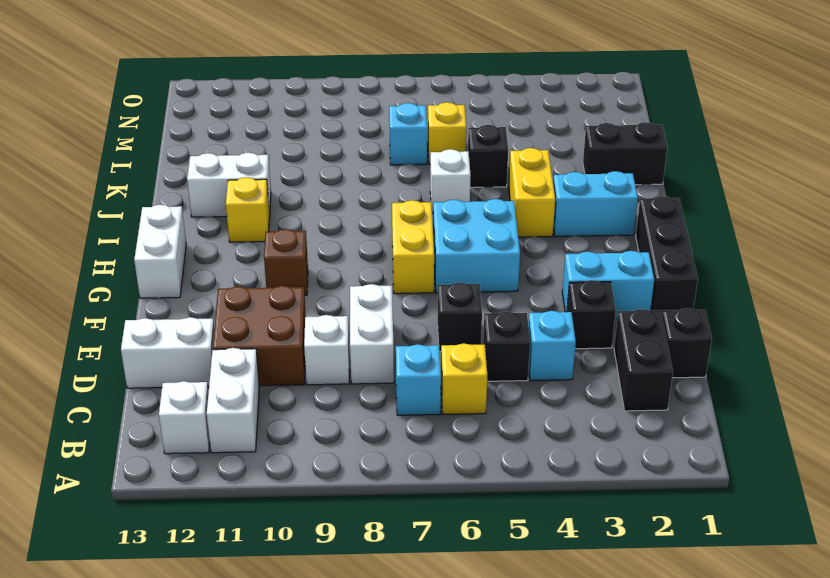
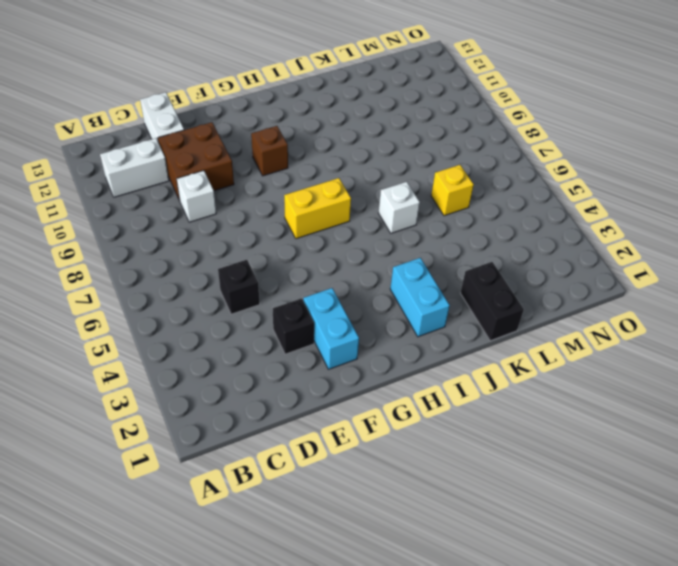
none -> white 1x1 brick [159,381,210,454]
none -> black 1x2 brick [614,309,673,411]
none -> yellow 1x1 brick [441,343,487,414]

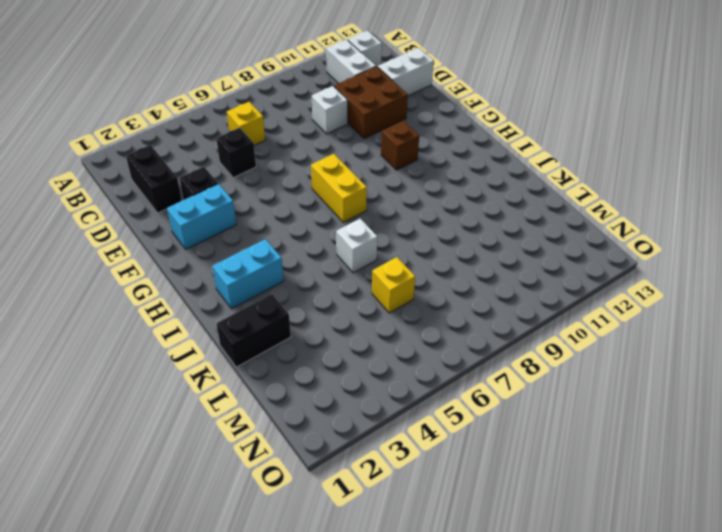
none -> cyan 1x1 brick [396,344,441,415]
none -> black 1x1 brick [662,308,712,378]
none -> cyan 1x1 brick [528,311,576,381]

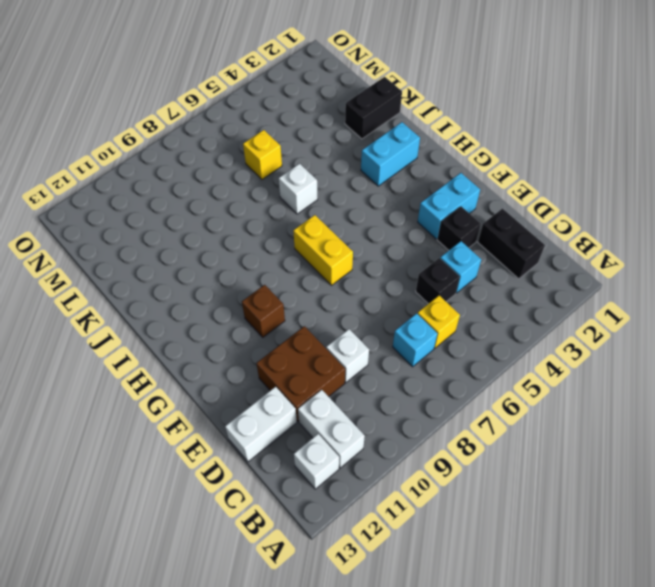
none -> black 1x1 brick [662,308,712,378]
none -> white 1x2 brick [350,284,394,384]
none -> black 1x1 brick [438,283,482,351]

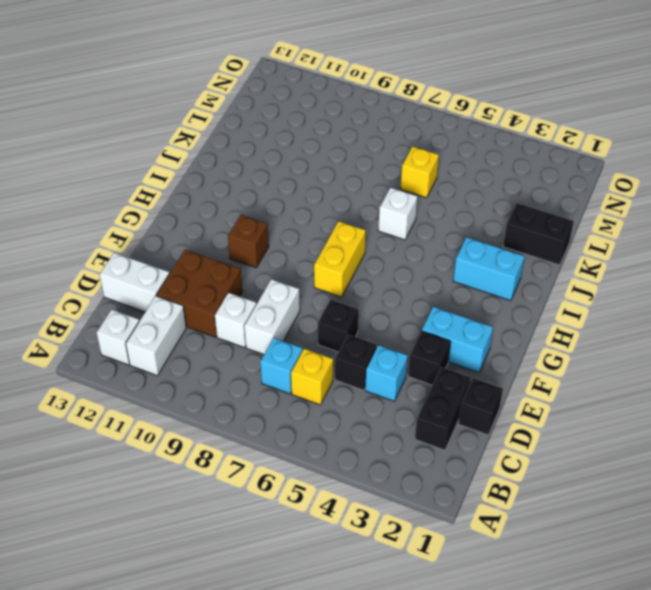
none -> black 1x3 brick [636,196,698,314]
none -> cyan 2x2 brick [433,199,520,293]
none -> white 1x2 brick [134,205,186,298]

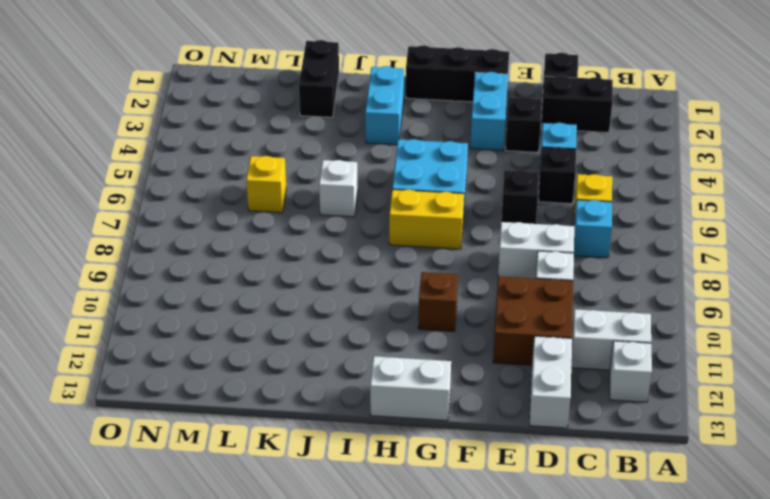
none -> yellow 1x2 brick [509,148,555,237]
none -> yellow 1x1 brick [226,177,270,242]
none -> white 1x2 brick [187,153,271,217]

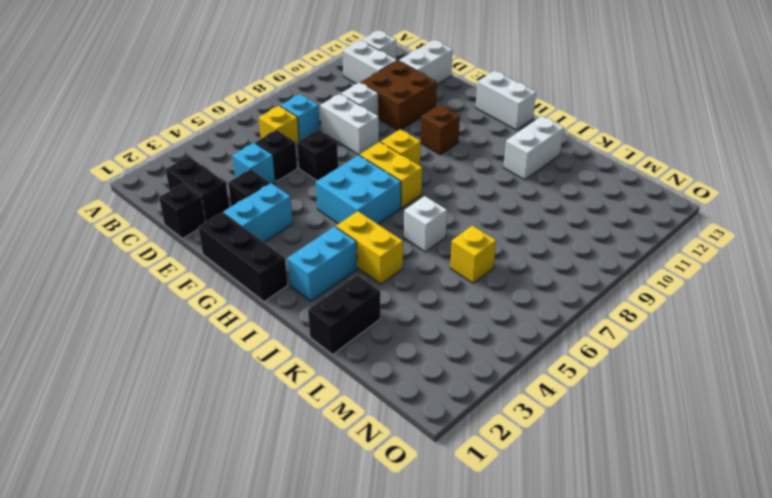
yellow 1x1 brick [381,129,421,166] -> yellow 1x1 brick moved to [226,177,270,242]
none -> black 1x1 brick [468,125,508,188]
none -> cyan 1x1 brick [389,103,427,165]

